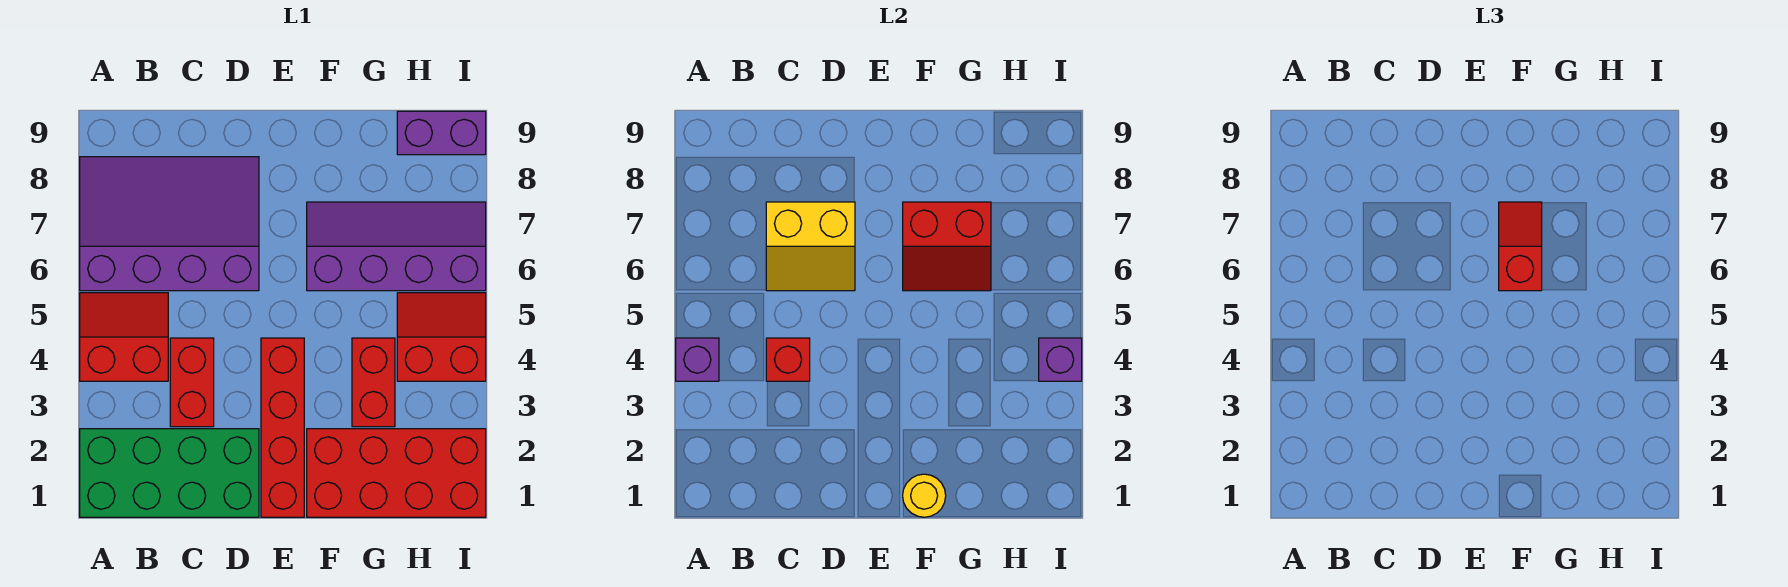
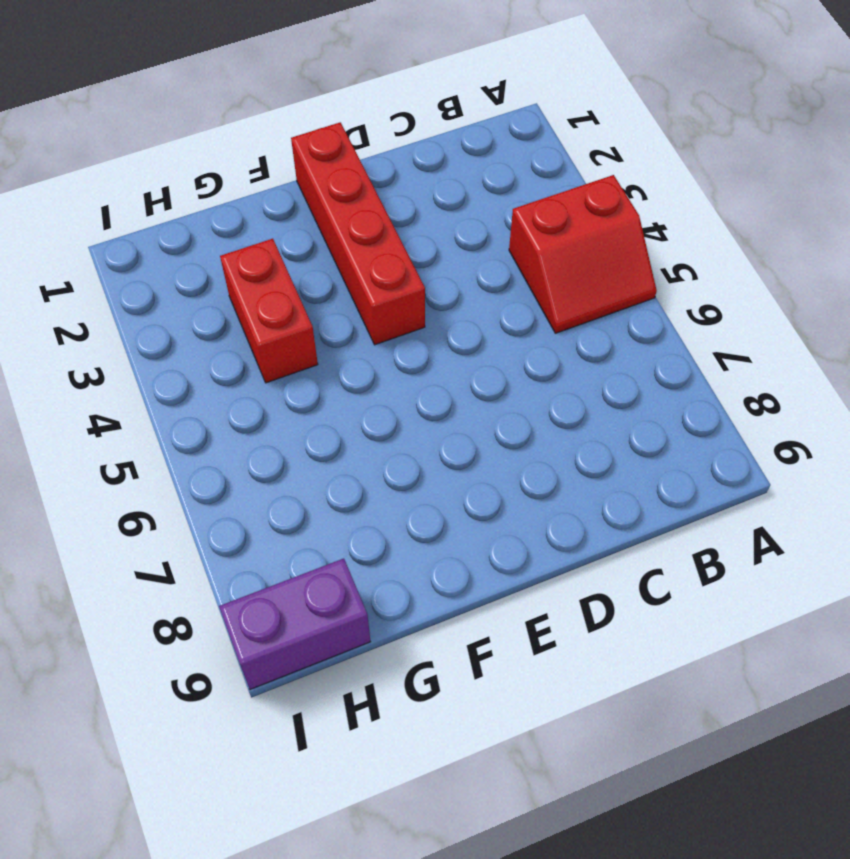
none -> green 2x4 brick [80,429,259,517]
none -> purple 3x4 slope [80,157,259,291]
none -> red 1x2 brick [170,338,214,427]

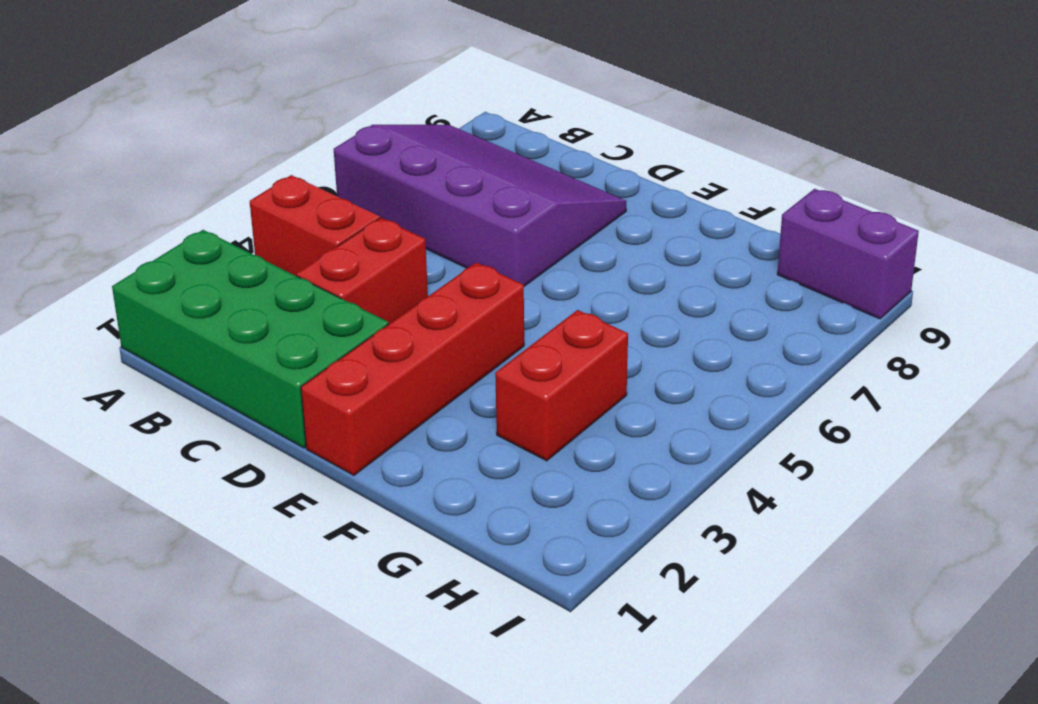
none -> red 2x4 brick [307,429,486,517]
none -> purple 2x4 slope [307,202,486,291]
none -> red 2x2 slope [397,293,486,381]

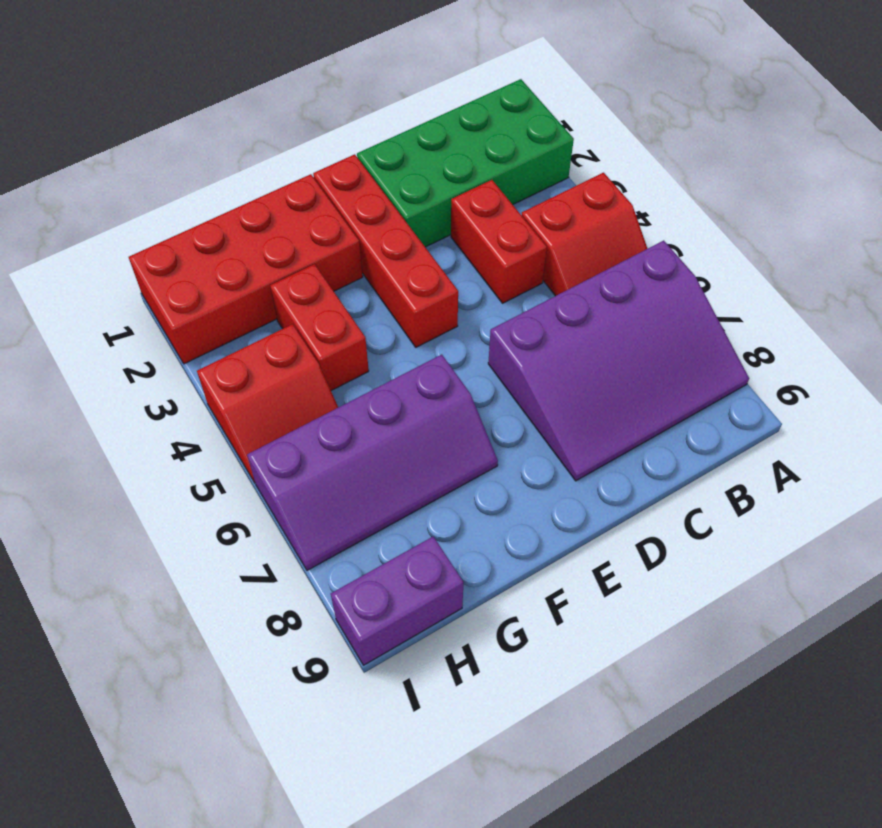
none -> purple 1x1 brick [676,338,719,381]
none -> red 1x1 brick [766,338,810,381]
none -> yellow 2x2 slope [766,202,855,291]

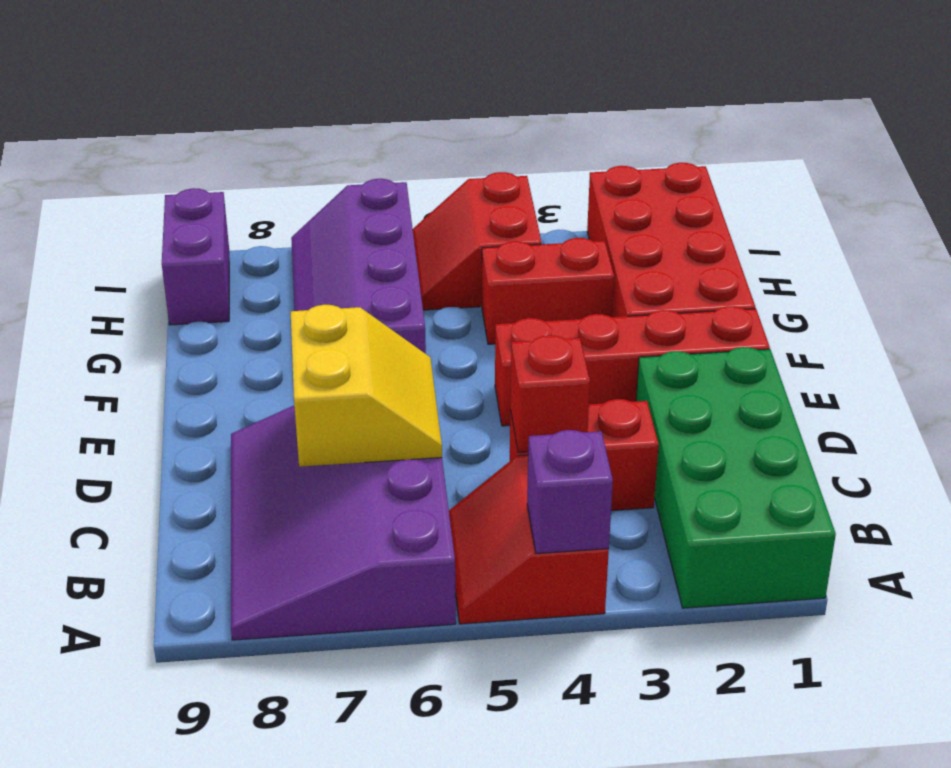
none -> yellow 1x1 round brick [903,474,946,517]
none -> red 2x2 slope [903,202,991,291]
none -> purple 1x1 brick [1039,338,1082,381]

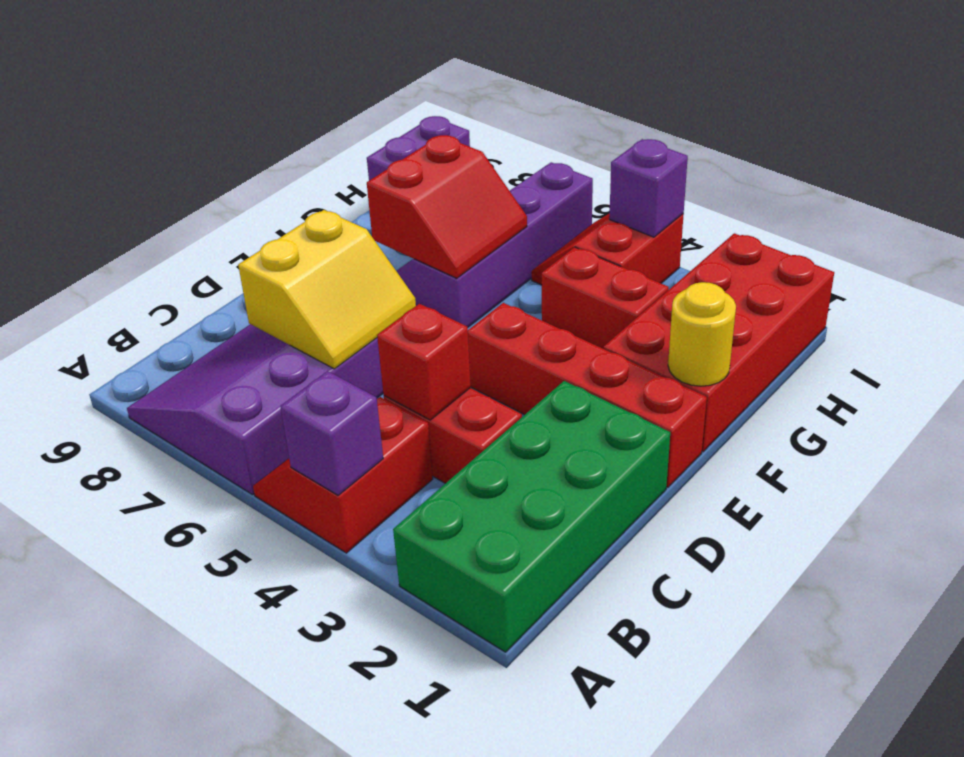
none -> red 1x2 slope [1499,202,1542,291]

